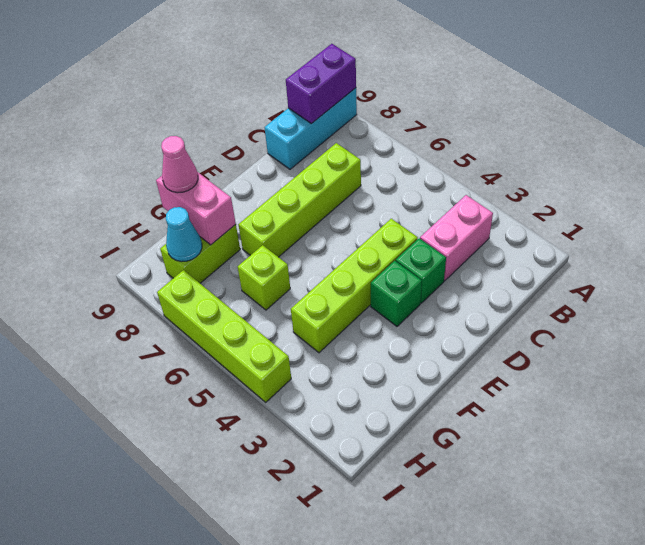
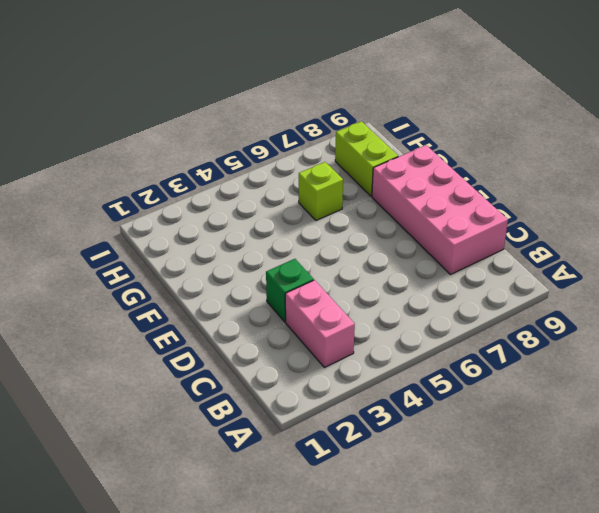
pink 2x4 brick [372,145,508,275] -> cyan 1x3 brick [265,88,357,169]
none -> lime 1x4 brick [239,143,361,257]
none -> lime 1x4 brick [291,219,418,353]
none -> green 1x1 brick [371,261,422,326]

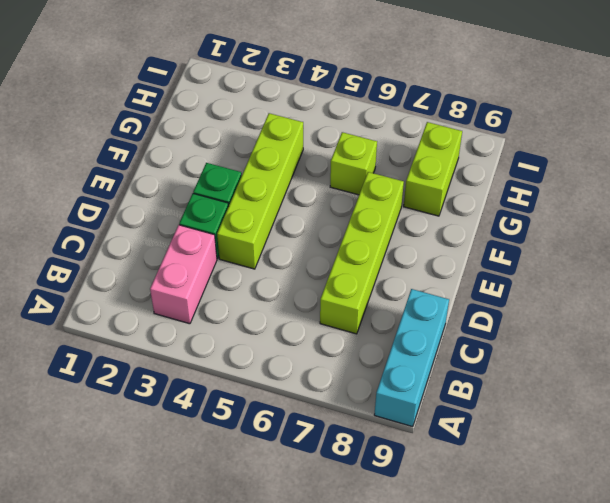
none -> lime 1x4 brick [157,270,291,402]
none -> purple 1x2 brick [286,44,356,124]
none -> pink 1x2 brick [156,172,236,245]

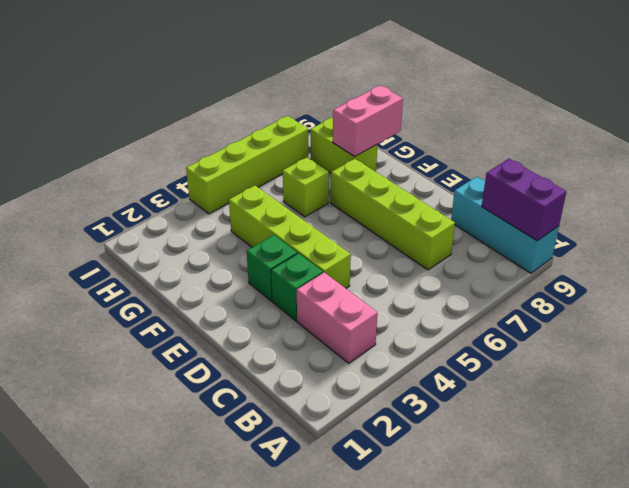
none -> cyan 1x1 cone [166,207,202,262]
none -> pink 1x1 cone [161,136,198,193]

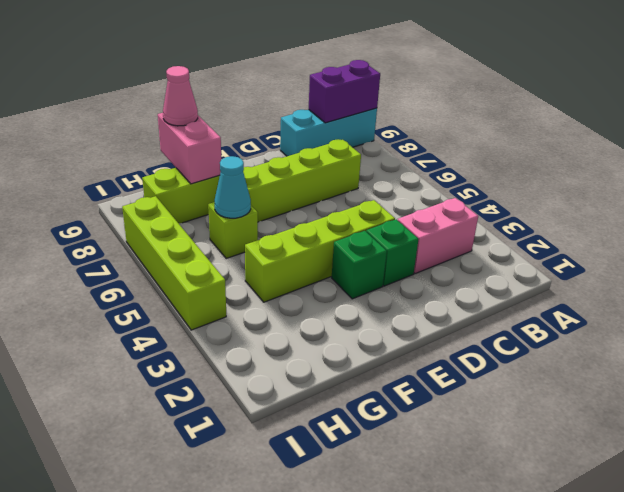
cyan 1x1 cone [215,156,251,218] -> cyan 1x1 cone moved to [166,207,202,262]

